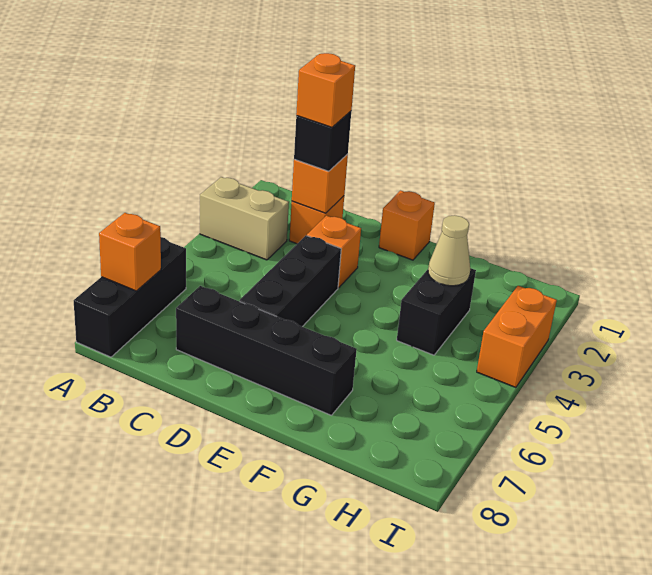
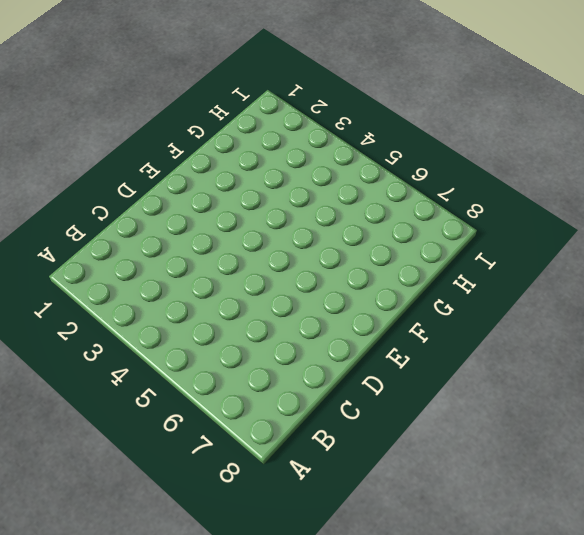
none -> tan 1x2 brick [200,177,289,260]
none -> black 1x3 brick [74,237,186,357]
none -> orange 1x1 brick [289,196,344,244]

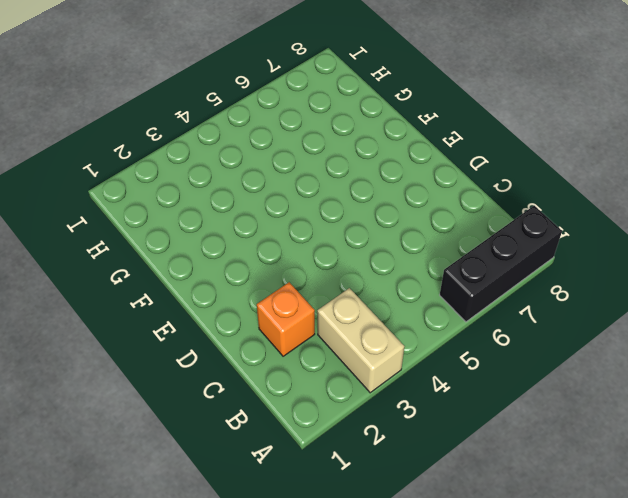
none -> black 1x4 brick [176,286,357,415]
none -> orange 1x1 brick [307,216,361,288]
none -> black 1x3 brick [240,236,341,327]

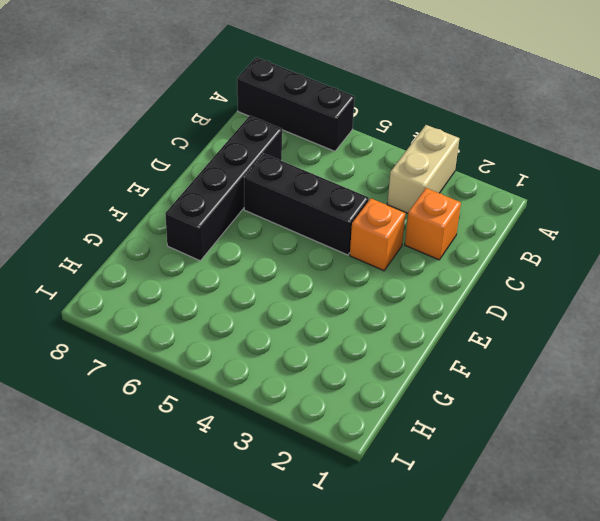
none -> orange 1x1 brick [379,191,435,260]
none -> black 1x2 brick [397,268,476,355]
none -> orange 1x2 brick [477,286,557,388]

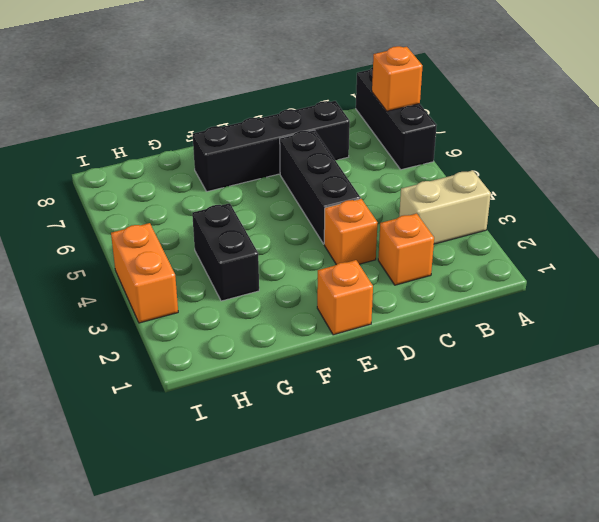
none -> orange 1x1 brick [292,154,348,213]
none -> tan 1x1 cone [428,215,470,286]
none -> black 1x1 brick [294,111,351,171]

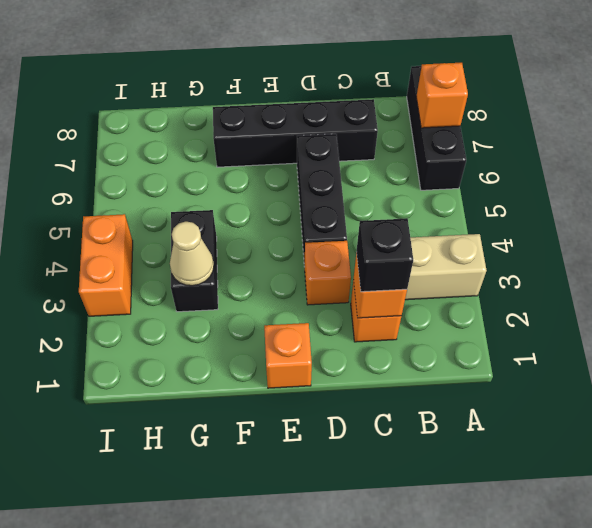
none -> orange 1x1 brick [296,53,355,127]

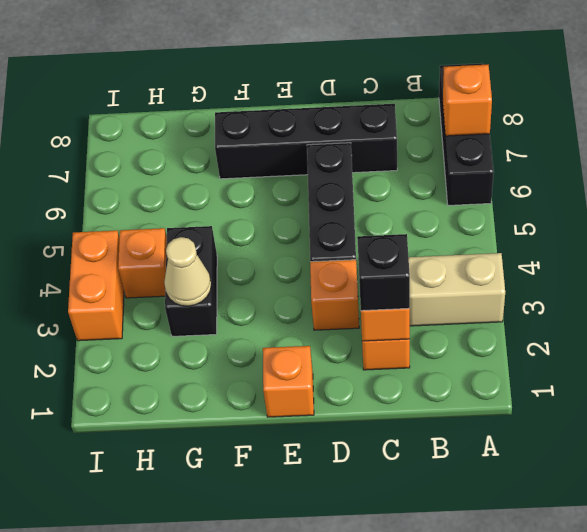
orange 1x1 brick [118,228,167,298] -> orange 1x1 brick moved to [296,53,355,127]

